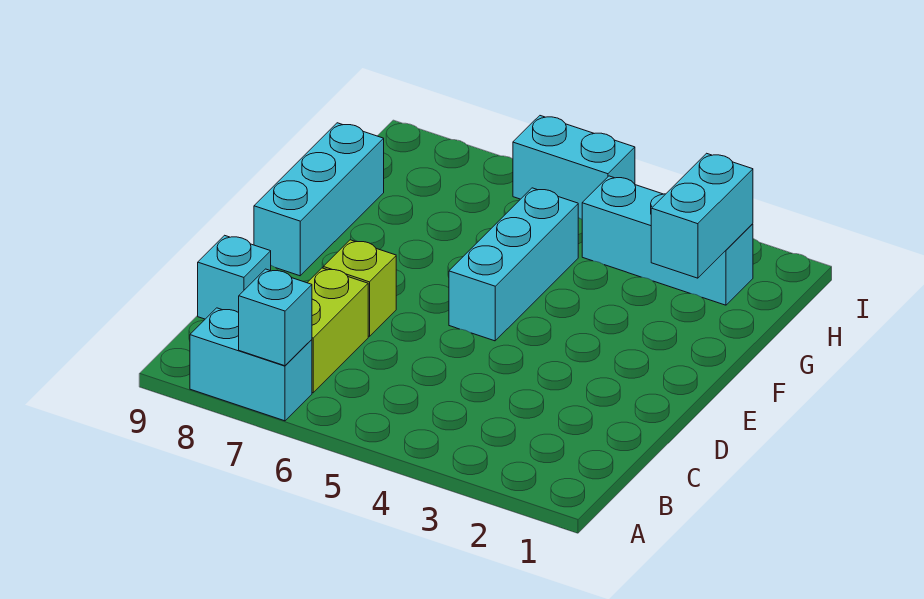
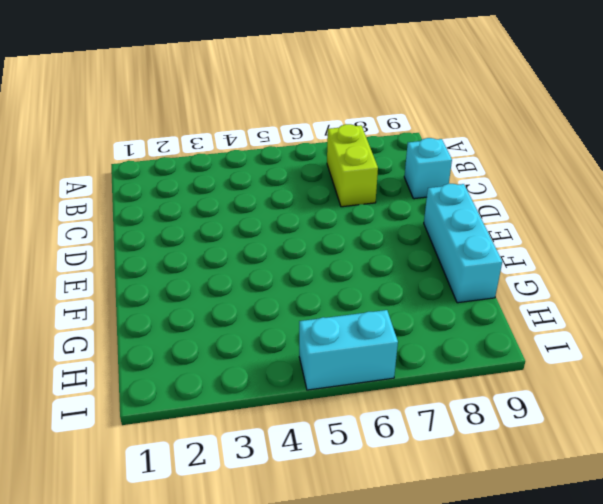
none -> cyan 1x2 brick [190,308,312,421]
none -> lime 1x1 brick [323,240,396,336]

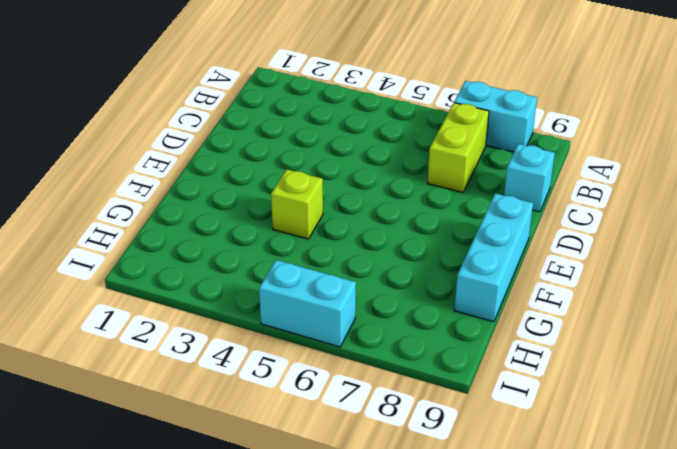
lime 1x1 brick [271,169,323,239] -> lime 1x1 brick moved to [323,240,396,336]
none -> cyan 1x3 brick [449,188,578,341]
none -> cyan 1x3 brick [582,176,753,305]

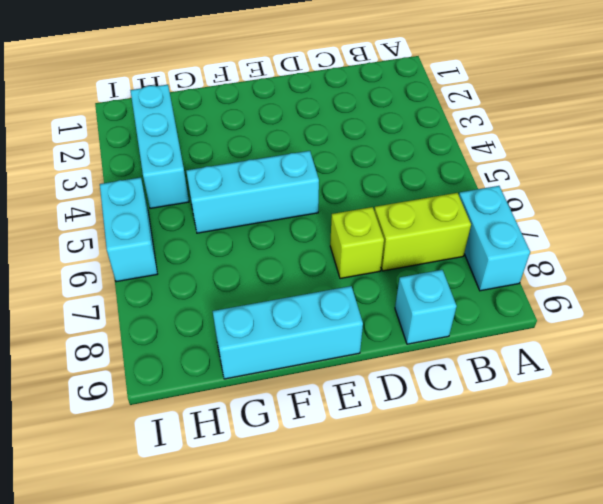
none -> cyan 1x1 brick [239,269,312,366]
none -> cyan 1x2 brick [651,153,753,278]

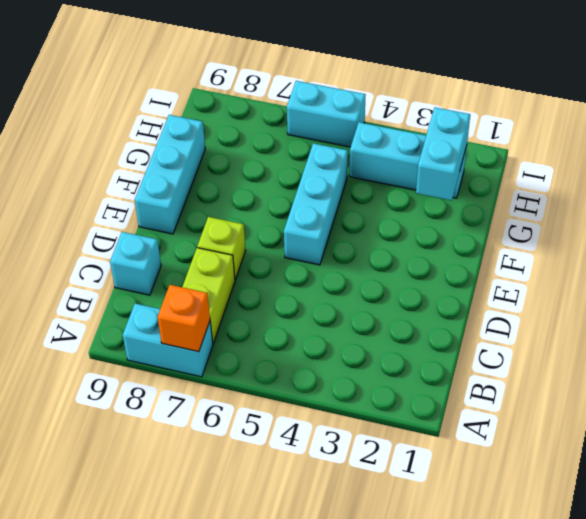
orange 1x1 brick [158,285,210,352] -> cyan 1x1 brick [239,269,312,366]

